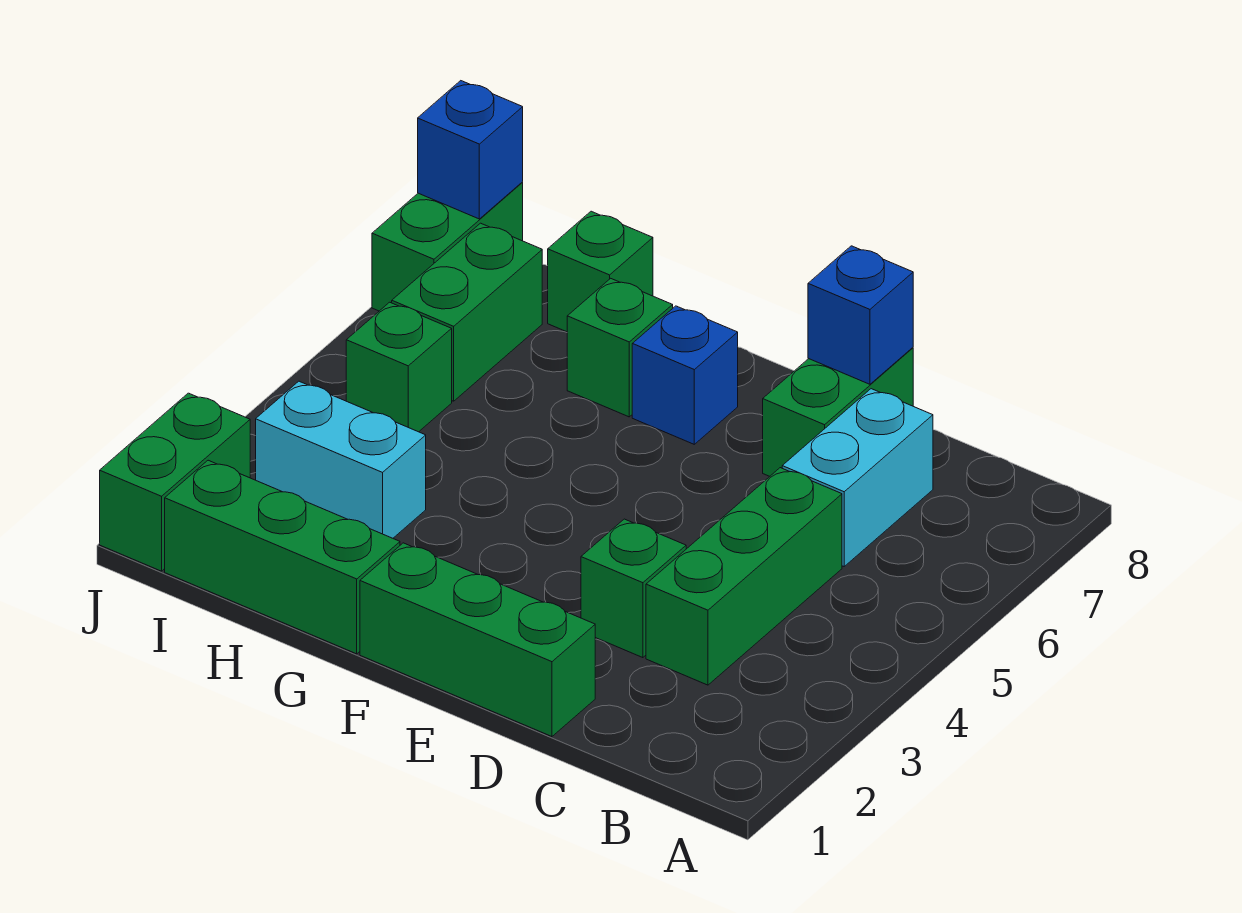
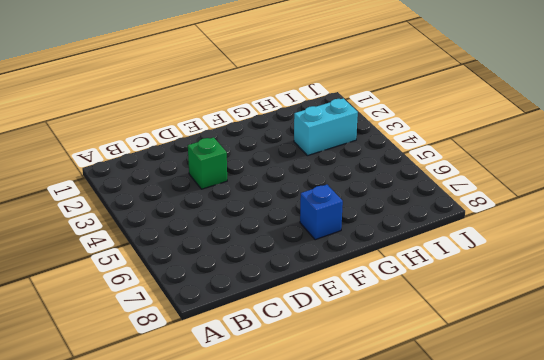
none -> green 1x3 brick [646,468,842,685]
none -> cyan 1x2 brick [782,389,933,566]
none -> green 1x3 brick [360,543,595,737]

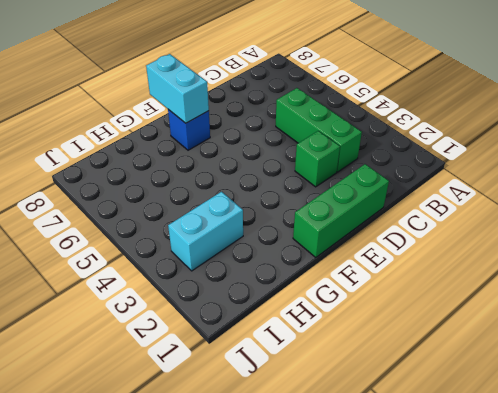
cyan 1x2 brick [146,54,209,123] -> cyan 1x2 brick moved to [782,389,933,566]
none -> green 1x2 brick [763,348,913,476]
none -> green 1x3 brick [165,460,400,654]
none -> green 1x1 brick [567,278,673,417]

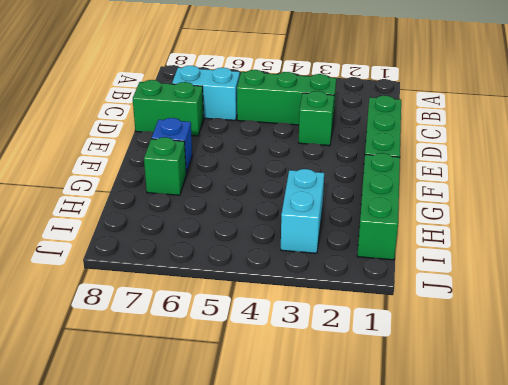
none -> green 1x1 brick [548,211,653,332]
none -> green 1x1 brick [346,302,452,432]
none -> green 1x2 brick [392,223,542,401]

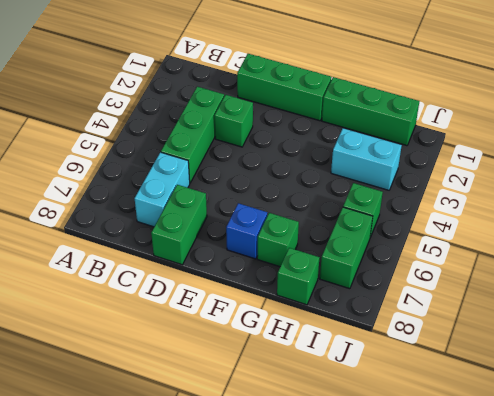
none -> green 1x2 brick [100,393,250,571]
none -> green 1x2 brick [372,183,523,311]
none -> blue 1x1 brick [808,246,913,384]

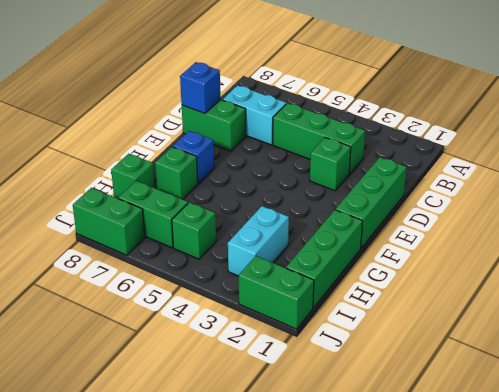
none -> blue 1x1 brick [418,81,523,219]

